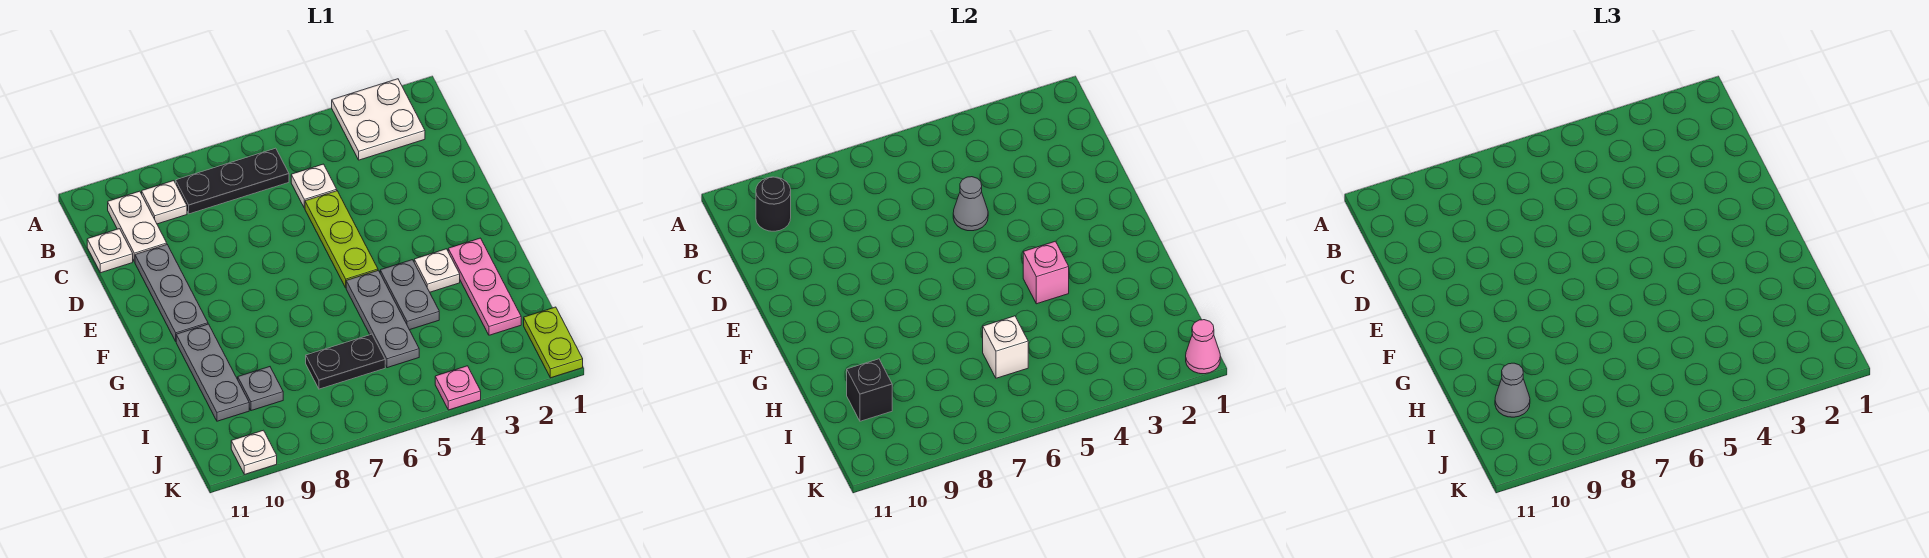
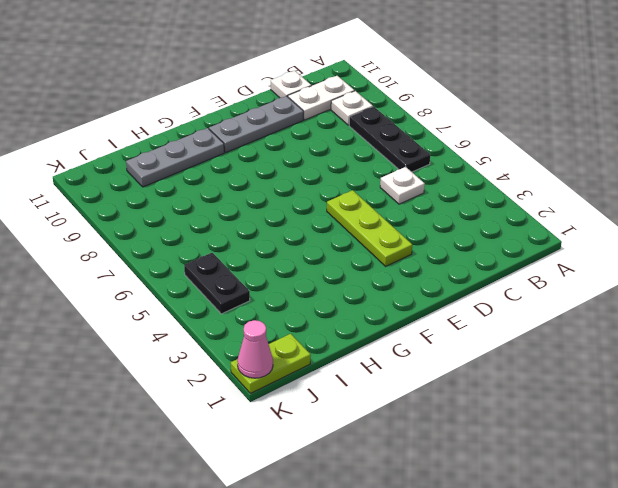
lime 1x3 plate [327,190,412,266] -> lime 1x3 plate turned to [305,191,378,288]
black 1x2 plate [184,253,250,314] -> black 1x2 plate moved to [306,334,385,389]
none -> white 2x2 plate [332,79,425,160]
none -> pink 1x3 plate [448,238,521,335]
none -> white 1x1 plate [414,249,460,292]

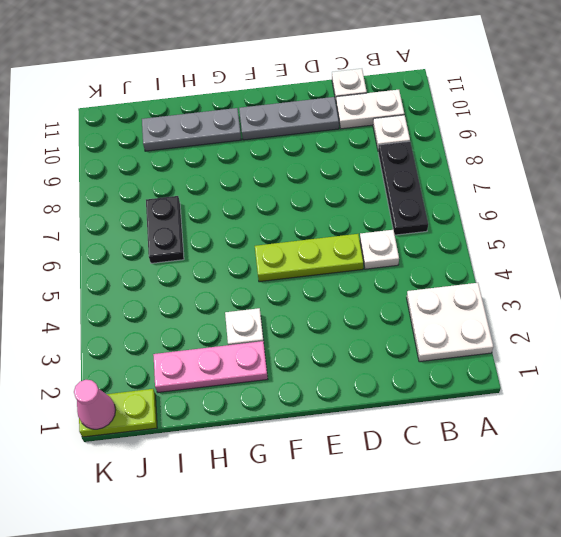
none -> grey 1x2 plate [380,260,439,330]
none -> grey 1x3 plate [346,270,419,368]
none -> grey 1x1 plate [238,367,283,411]

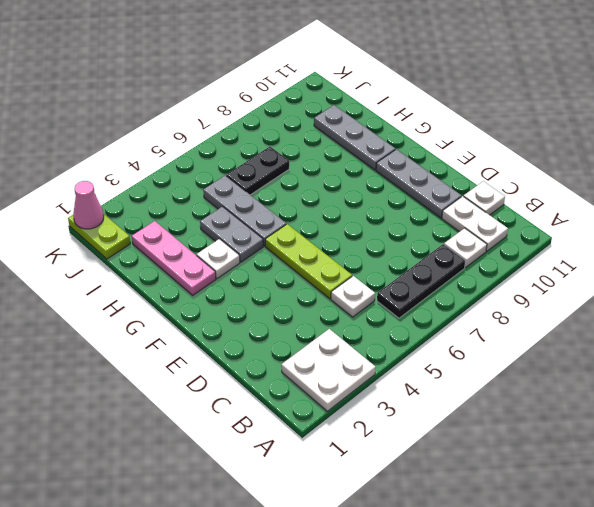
none -> grey 1x1 plate [238,367,283,411]
none -> pink 1x1 plate [435,366,481,410]
none -> white 1x1 plate [231,430,277,474]

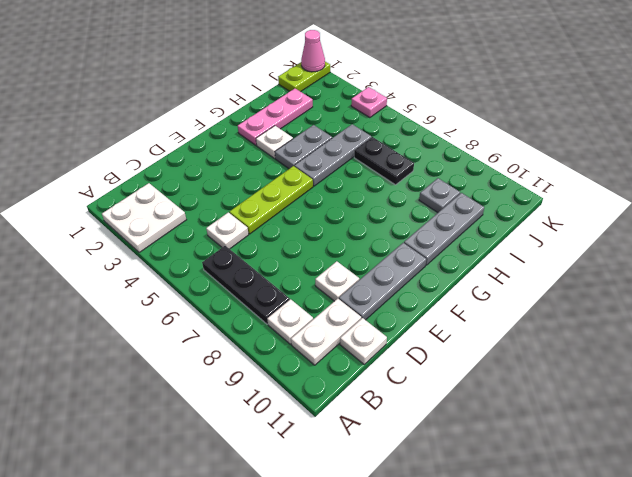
white 1x1 plate [315,261,359,301] -> white 1x1 plate moved to [231,430,277,474]
none -> black 1x1 round brick [756,177,791,231]
none -> grey 1x1 cone [953,177,988,231]
none -> pink 1x1 brick [1023,241,1069,304]

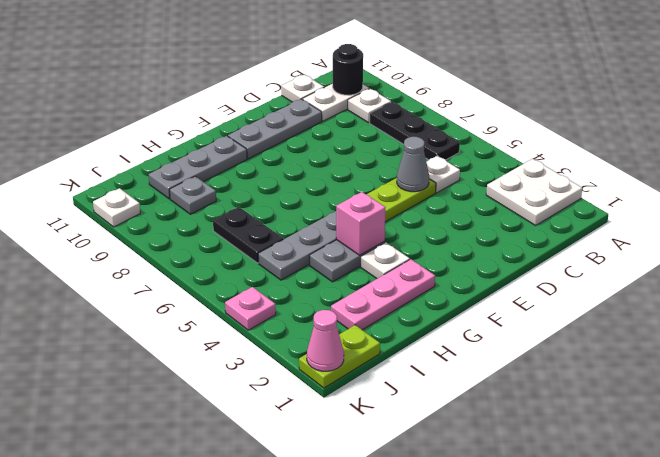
none -> white 1x1 brick [983,316,1028,378]
none -> black 1x1 brick [847,359,892,421]
none -> grey 1x1 cone [1495,363,1530,417]

